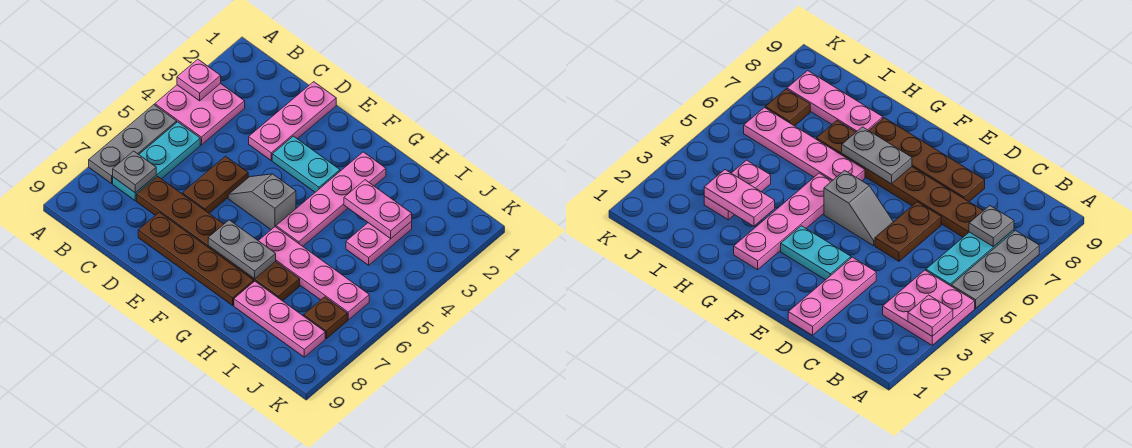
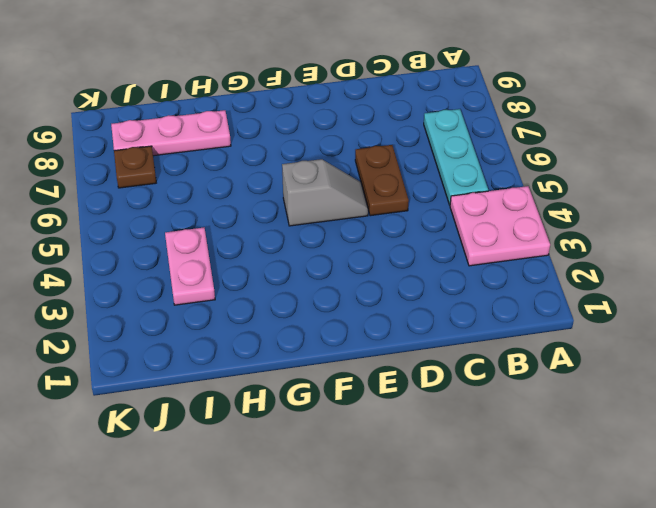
none -> grey 1x3 plate [89,105,177,184]
none -> brown 1x6 plate [137,176,300,301]
none -> pink 1x3 plate [249,82,336,160]

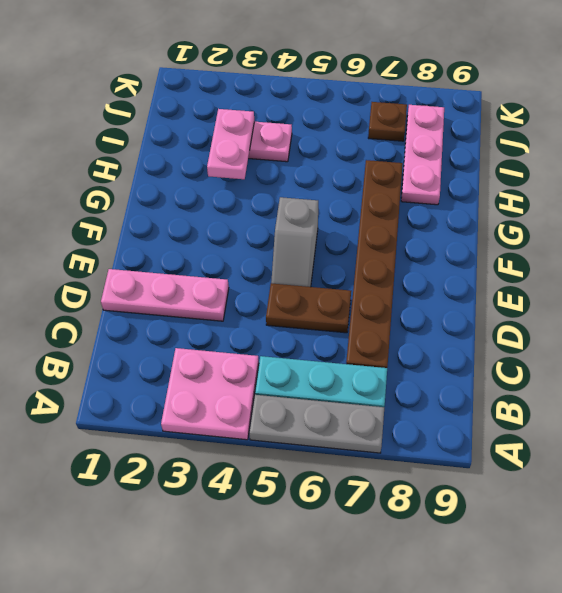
none -> brown 1x4 plate [138,212,254,305]
none -> cyan 1x2 plate [272,136,340,192]
none -> pink 1x4 plate [276,152,386,246]

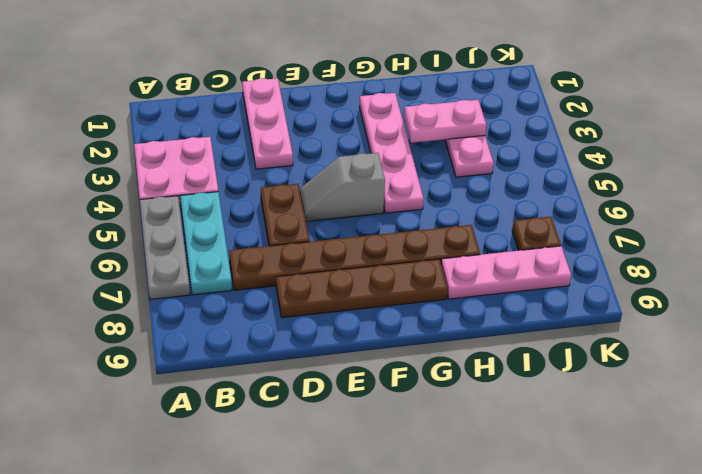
none -> cyan 1x2 plate [272,136,340,192]
none -> pink 1x4 plate [259,227,369,320]
none -> pink 1x1 plate [177,59,221,101]

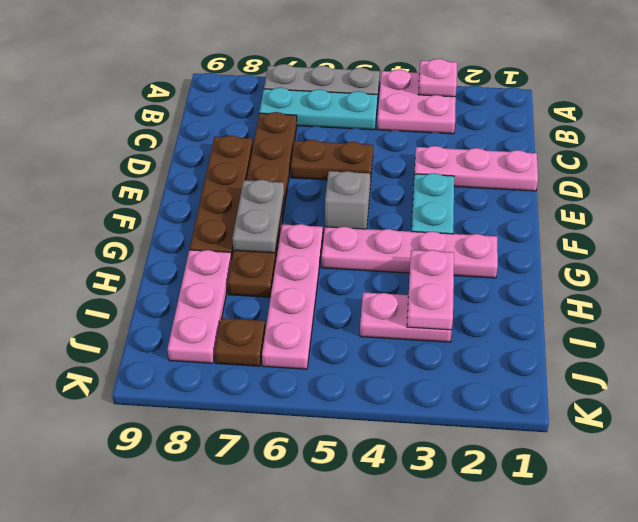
none -> grey 1x1 plate [113,151,156,193]

